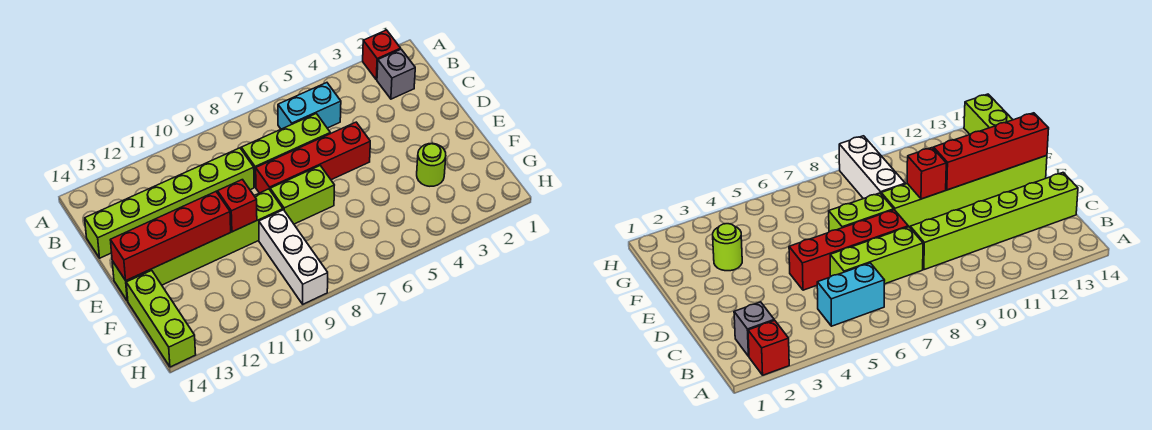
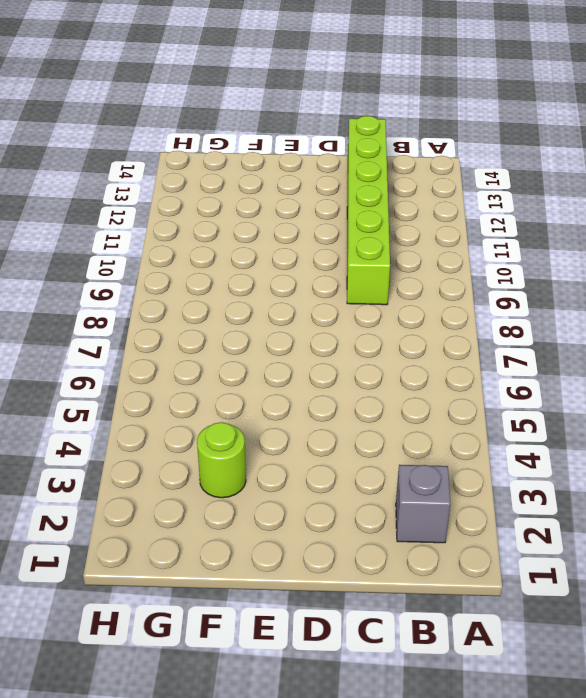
none -> red 1x1 brick [363,30,401,80]
none -> cyan 1x2 brick [278,83,341,129]
none -> lime 1x3 brick [241,114,330,187]

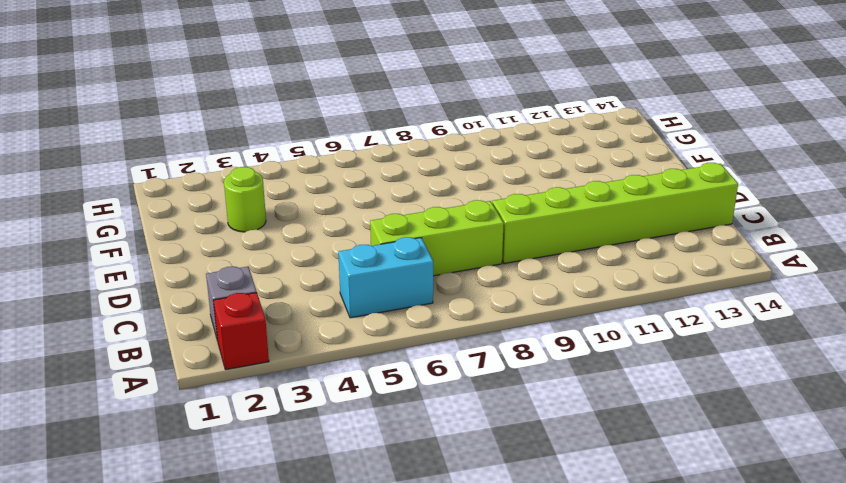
none -> red 1x4 brick [256,122,370,193]
none -> lime 1x2 brick [270,166,334,224]
none -> lime 1x6 brick [112,189,283,301]

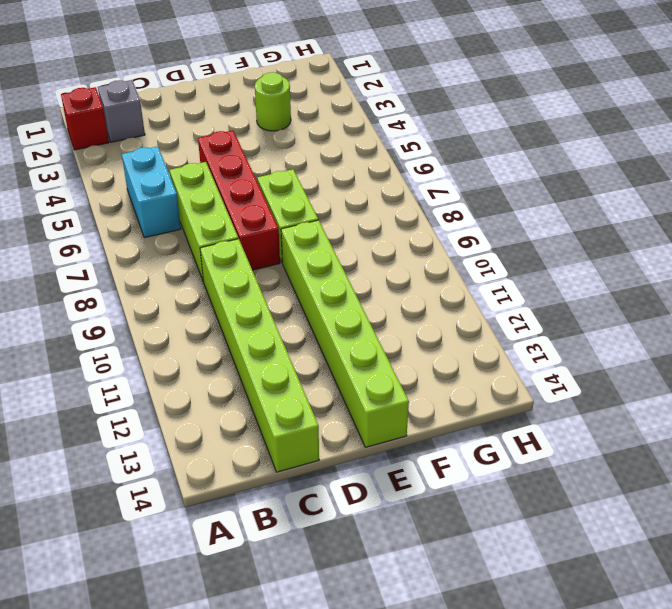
none -> white 1x3 brick [259,210,328,304]
none -> lime 1x3 brick [126,270,196,367]
none -> red 1x1 brick [218,180,257,232]

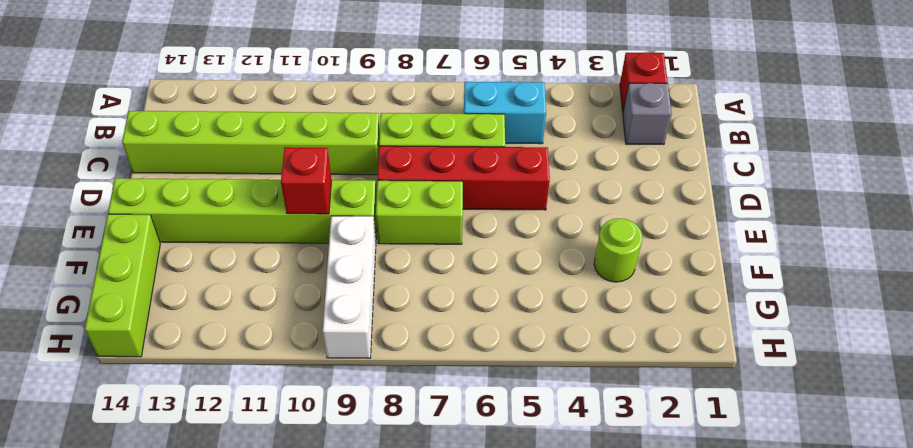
none -> red 1x4 brick [110,192,231,280]

